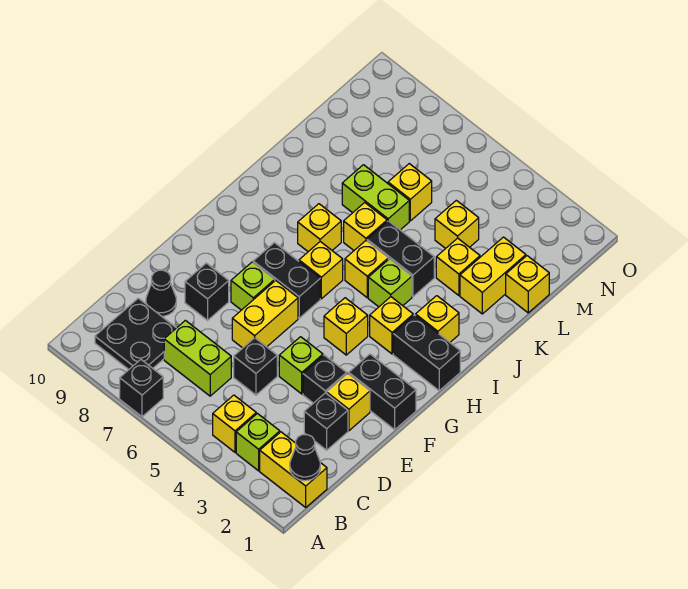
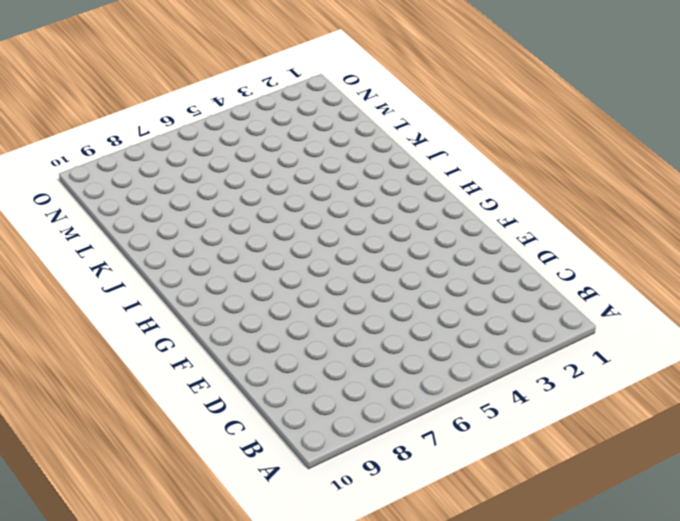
none -> black 1x1 brick [120,360,163,417]
none -> yellow 1x2 brick [260,432,327,507]
none -> lime 1x1 brick [236,414,280,471]
none -> yellow 1x1 brick [213,395,256,452]

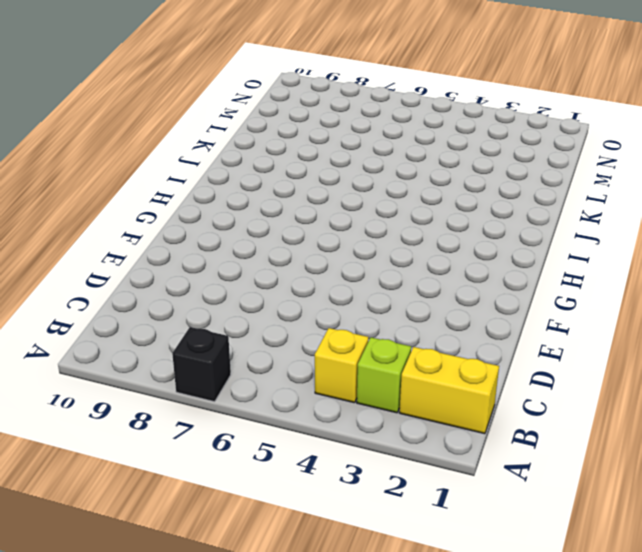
none -> black 2x2 plate [95,298,176,369]
none -> lime 1x2 brick [164,320,231,396]
none -> black 1x1 brick [304,393,348,450]
none -> black 1x1 brick [234,338,277,395]

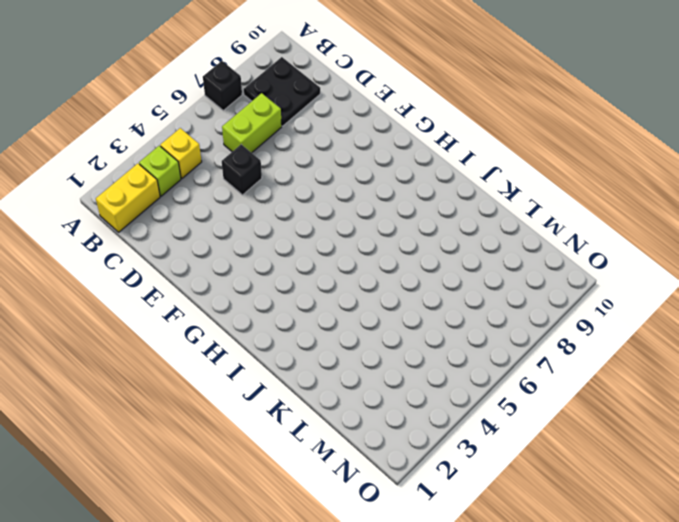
none -> black 1x1 brick [304,393,348,450]
none -> black 1x1 cone [146,270,176,316]
none -> yellow 1x1 brick [327,373,370,431]
none -> black 1x1 brick [303,355,347,403]

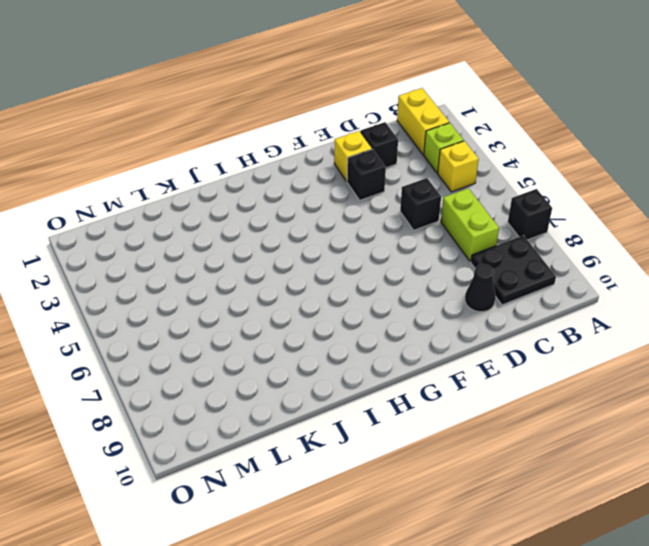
none -> lime 1x1 brick [279,337,323,394]
none -> yellow 1x2 brick [232,280,298,348]
none -> black 1x1 brick [185,263,229,320]
none -> black 1x2 brick [349,354,416,430]

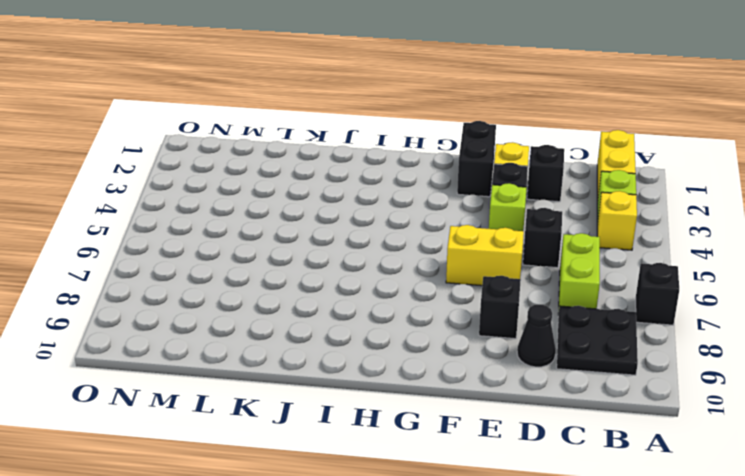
none -> lime 1x1 brick [231,262,275,310]
none -> yellow 1x1 brick [324,298,368,355]
none -> black 1x2 brick [253,243,320,318]
none -> black 1x2 brick [393,315,460,391]

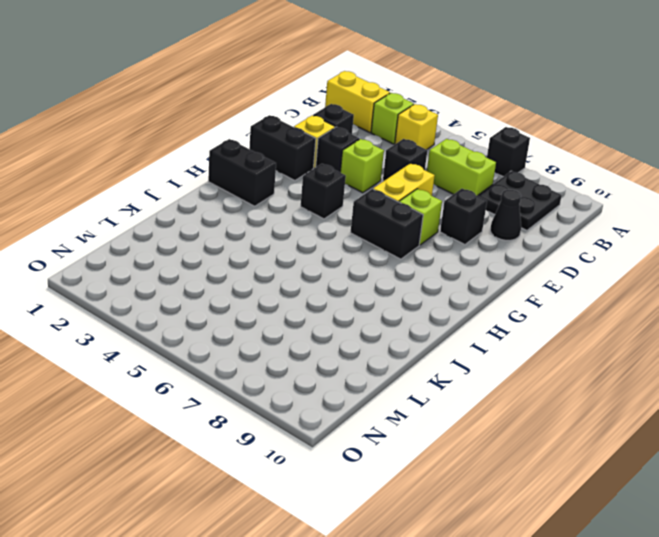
black 1x1 brick [301,164,346,219] -> yellow 1x1 brick [324,298,368,355]
none -> yellow 1x1 brick [370,297,413,354]
none -> yellow 1x1 brick [299,242,343,299]
none -> yellow 1x1 brick [416,296,459,342]
none -> lime 1x1 brick [368,259,412,307]

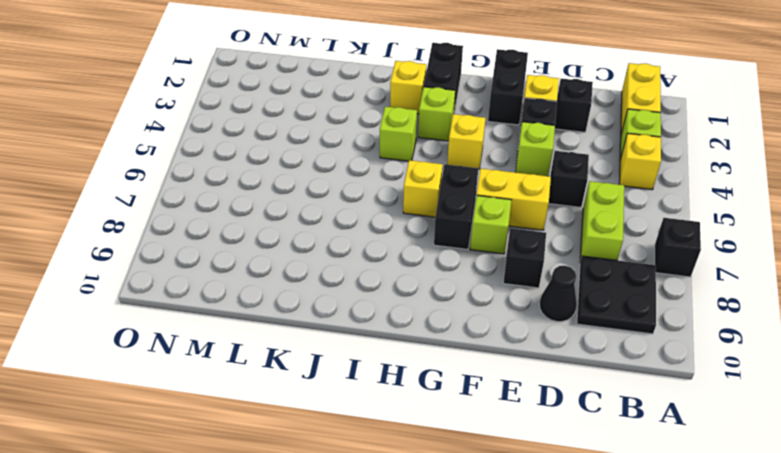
lime 1x1 brick [418,87,455,141] -> yellow 1x1 brick [370,297,413,354]
none -> yellow 1x1 brick [345,241,388,298]
none -> yellow 1x1 brick [298,204,341,252]
none -> black 1x2 brick [367,221,434,297]
none -> yellow 1x1 brick [344,203,387,250]

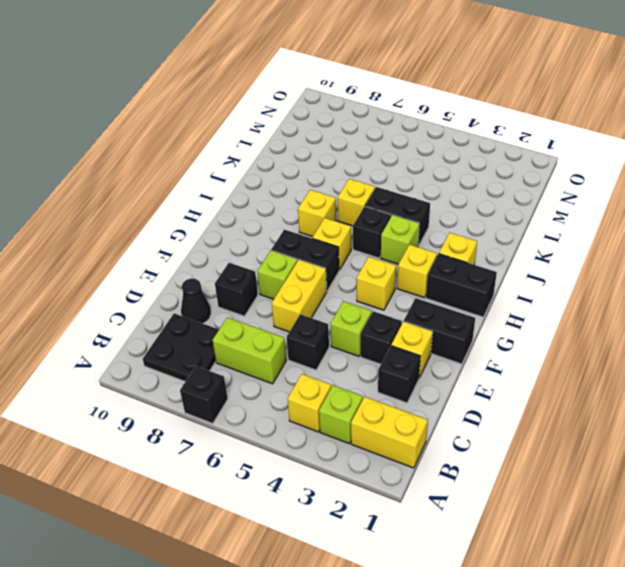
black 1x1 brick [353,206,391,258] -> yellow 1x1 brick [345,241,388,298]
none -> yellow 1x2 brick [460,237,526,314]
none -> yellow 1x1 brick [436,238,480,295]
none -> lime 1x2 brick [342,165,409,230]
none -> yellow 1x1 brick [506,256,549,313]

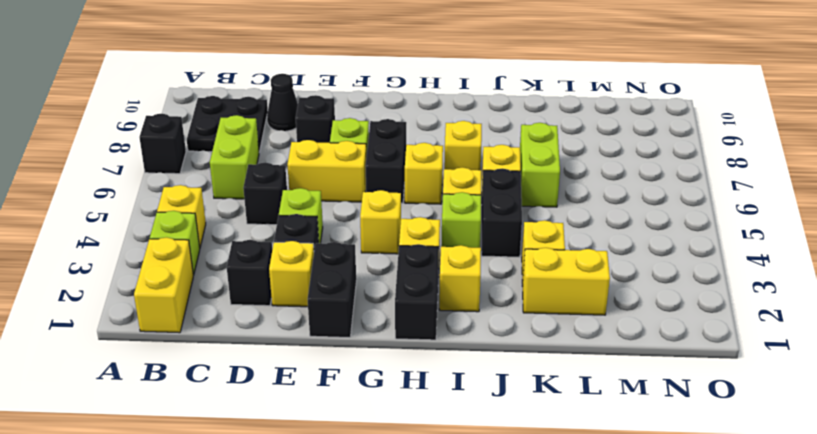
none -> yellow 1x1 brick [506,256,549,313]
none -> yellow 1x1 brick [435,200,479,248]
none -> yellow 1x1 brick [388,164,432,221]
none -> black 1x1 cone [290,435,320,481]

